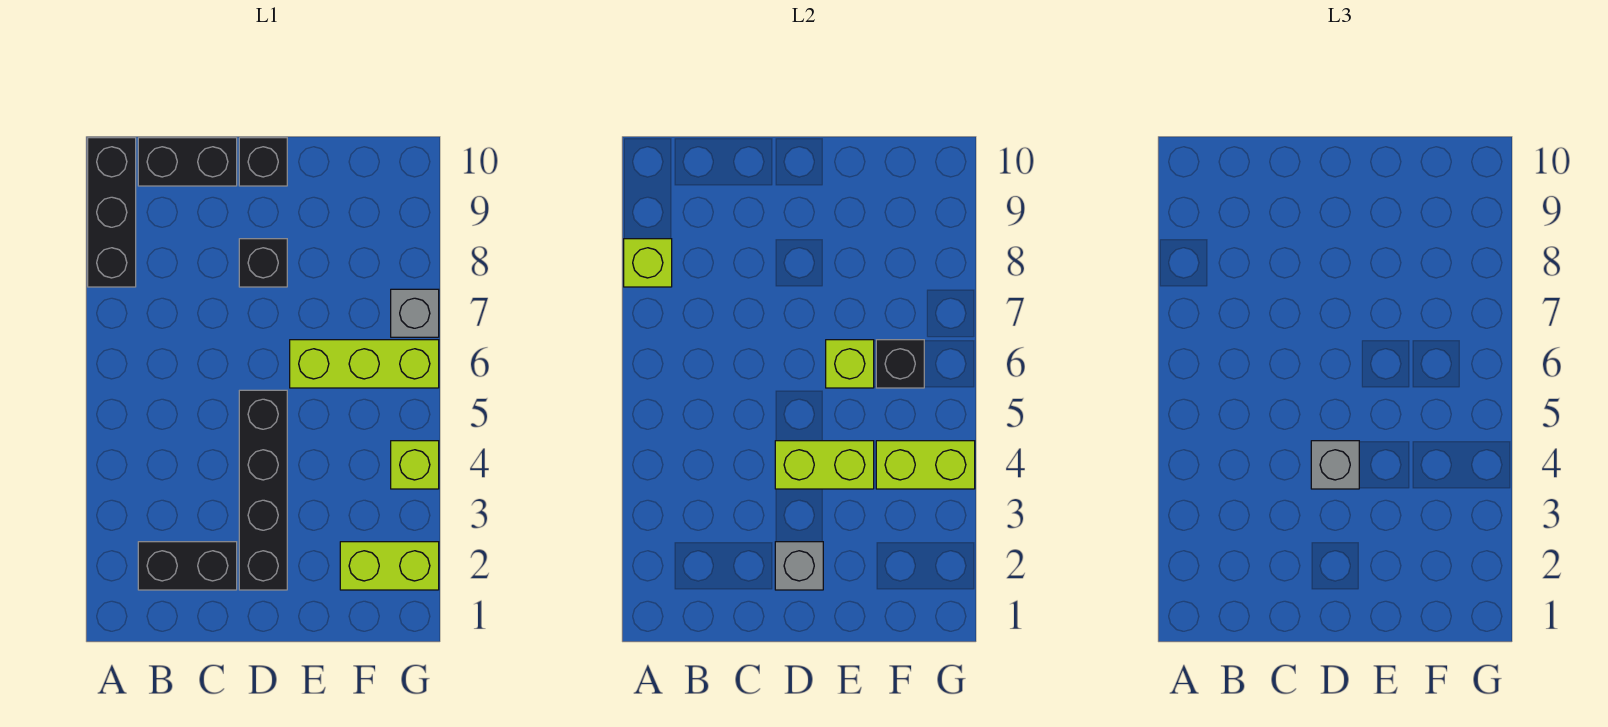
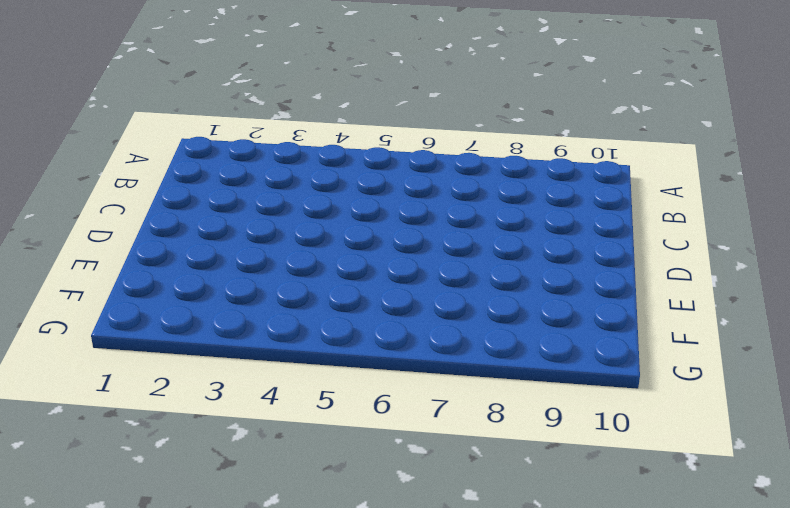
none -> black 1x3 brick [88,138,136,287]
none -> black 1x2 brick [138,542,237,590]
none -> black 1x2 brick [138,138,237,186]

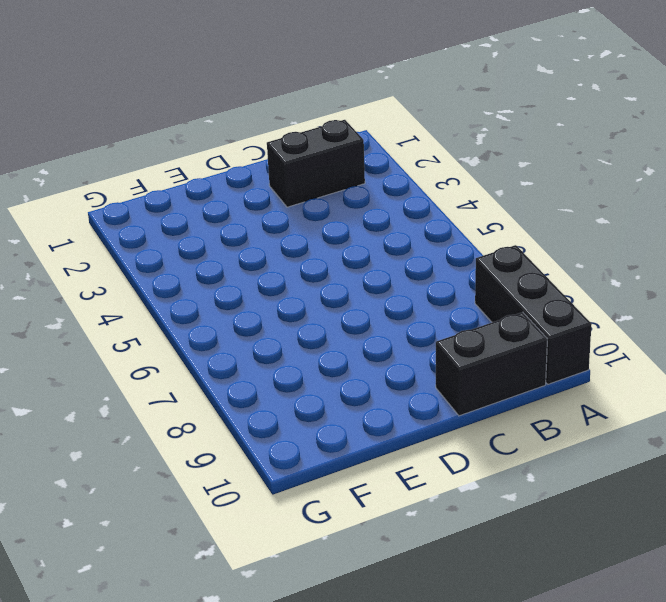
none -> black 1x4 brick [239,390,287,590]
none -> black 1x1 brick [239,239,287,287]
none -> black 1x1 brick [239,138,287,186]

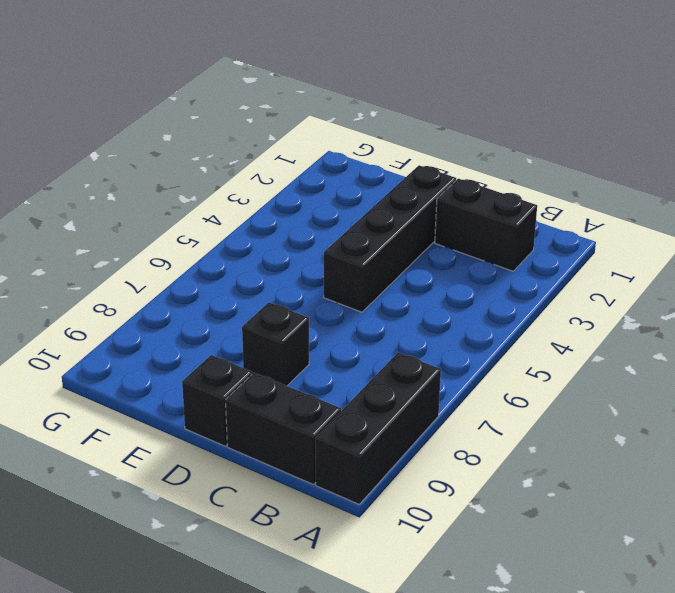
none -> lime 1x3 brick [290,340,439,388]
none -> lime 1x2 brick [340,542,439,590]
none -> lime 1x1 brick [391,441,439,489]

